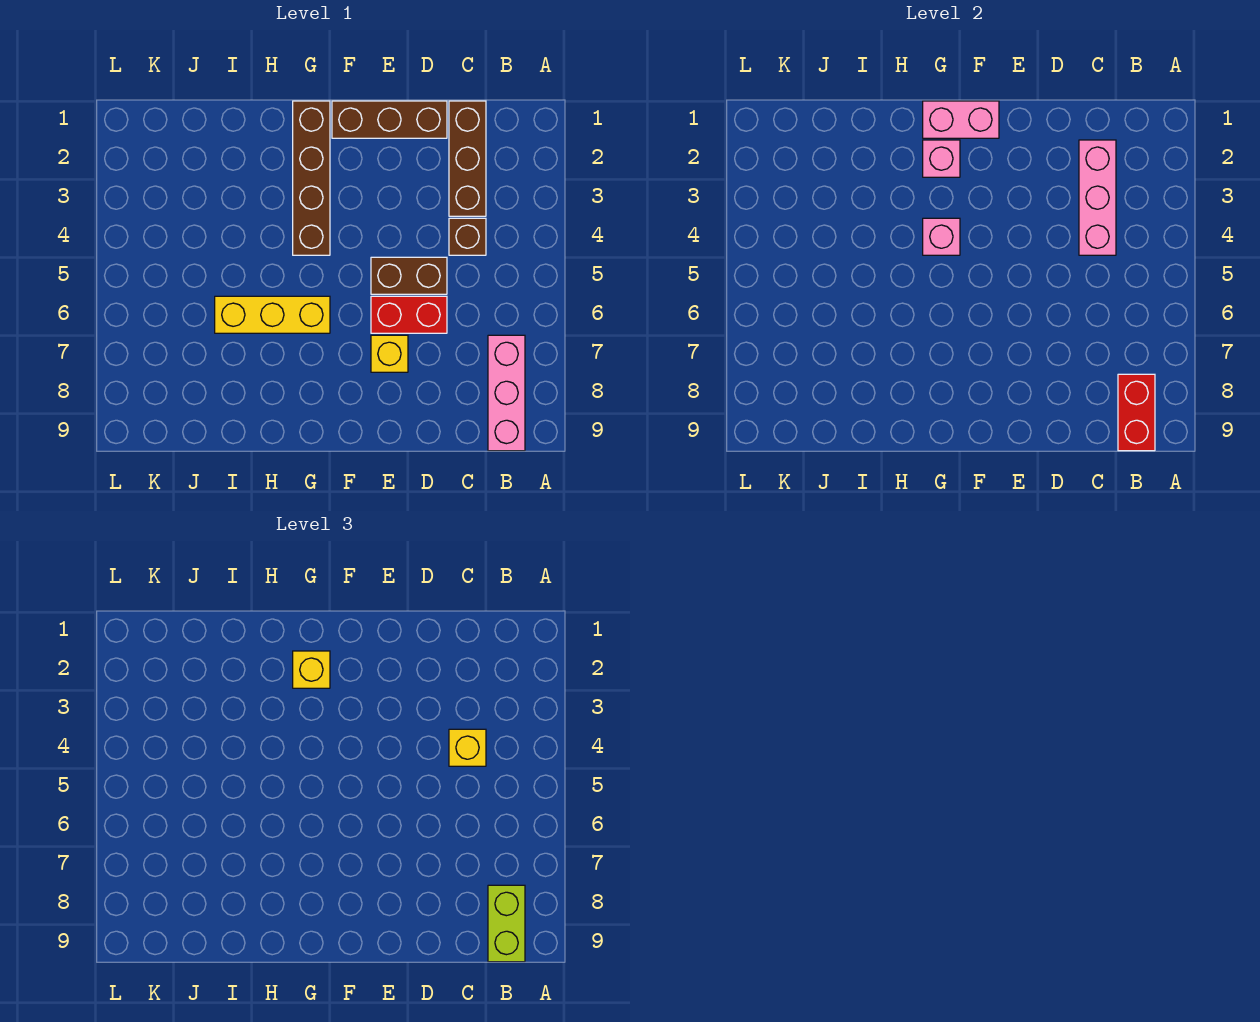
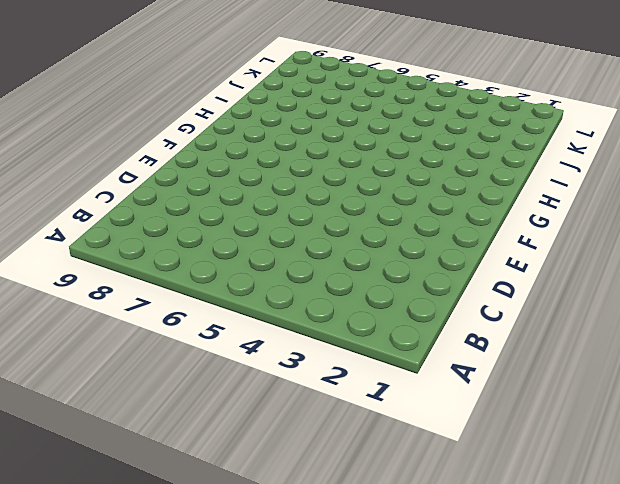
none -> pink 1x3 brick [488,335,525,451]
none -> brown 1x3 brick [449,101,486,216]
none -> brown 1x1 brick [449,218,486,255]

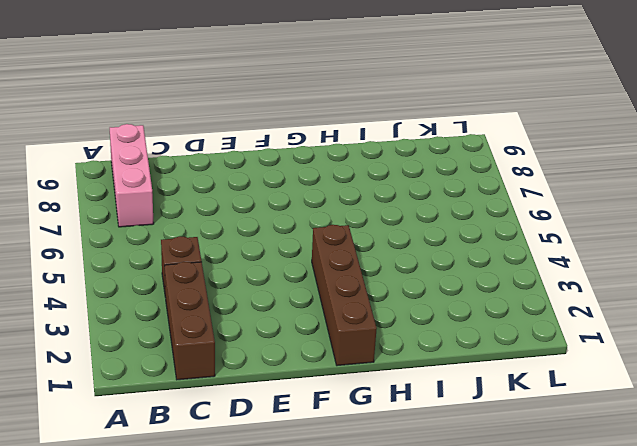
none -> brown 1x3 brick [332,101,447,138]
none -> brown 1x2 brick [371,257,447,294]
none -> red 1x2 brick [371,296,447,333]

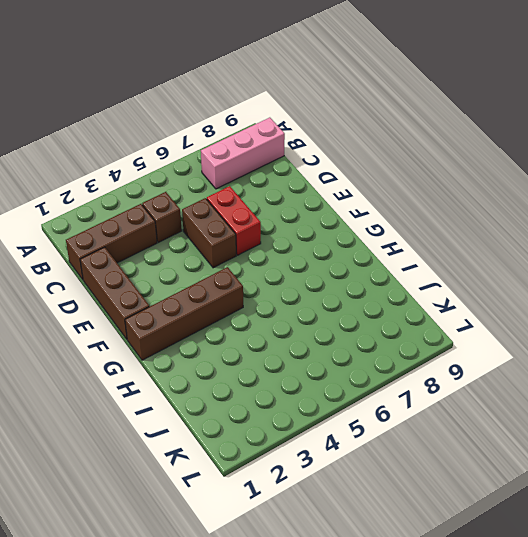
none -> yellow 1x1 brick [371,335,408,372]
none -> yellow 1x3 brick [215,296,330,333]
none -> red 1x2 brick [1118,374,1155,451]

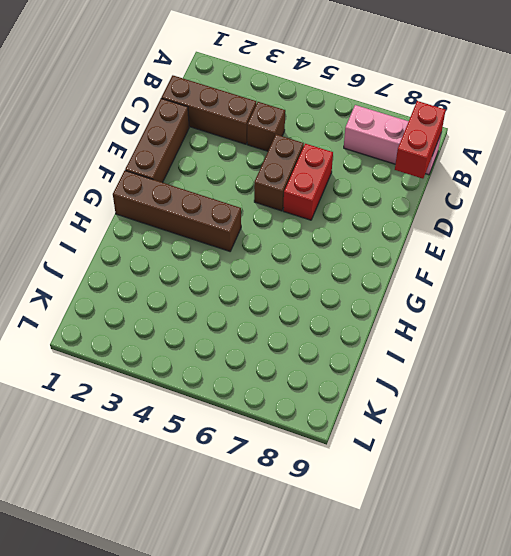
red 1x2 brick [395,101,446,179] -> red 1x2 brick turned to [1118,374,1155,451]
none -> yellow 1x1 brick [371,335,408,372]
none -> yellow 1x3 brick [215,296,330,333]
none -> pink 1x3 brick [1079,140,1116,255]

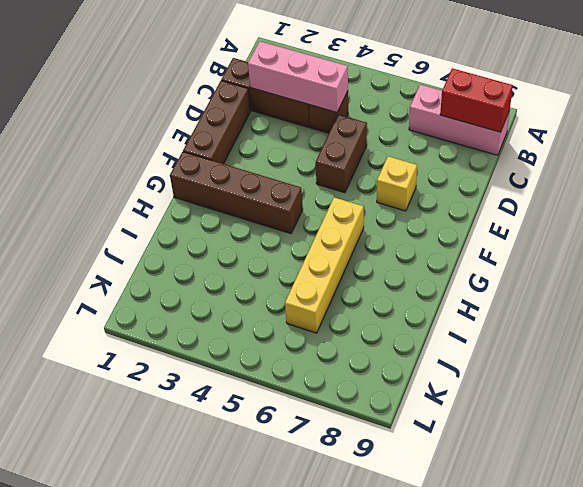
yellow 1x4 brick [285,197,364,333] -> yellow 1x3 brick [215,296,330,333]
none -> red 1x2 brick [371,296,447,333]
none -> pink 1x2 brick [923,101,999,138]
none -> pink 1x1 brick [923,140,960,177]

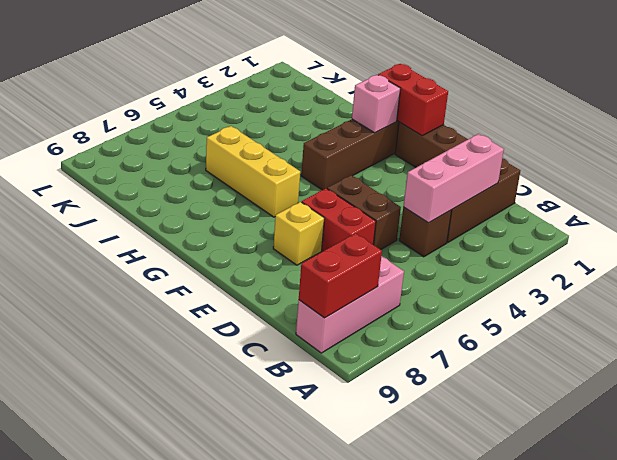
red 1x2 brick [378,64,448,136] -> pink 1x2 brick [923,101,999,138]
none -> pink 1x1 brick [923,218,960,255]
none -> lime 1x2 brick [488,885,525,962]
none -> yellow 1x1 brick [449,729,486,766]

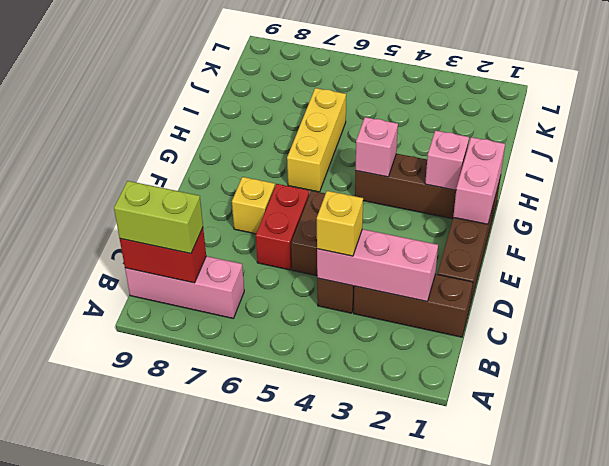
none -> yellow 1x1 brick [293,651,330,688]

